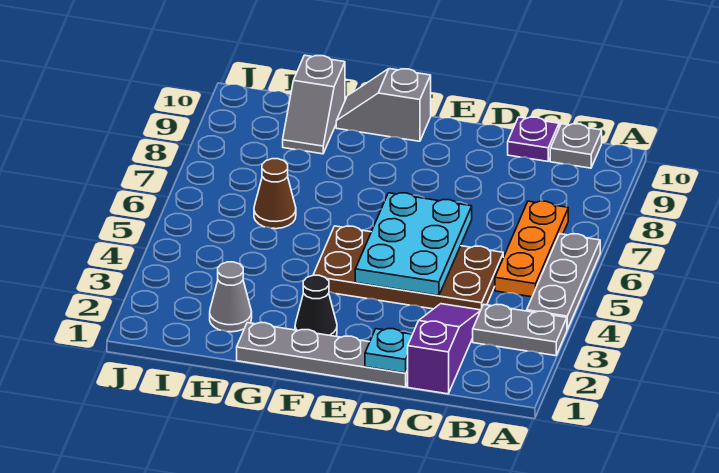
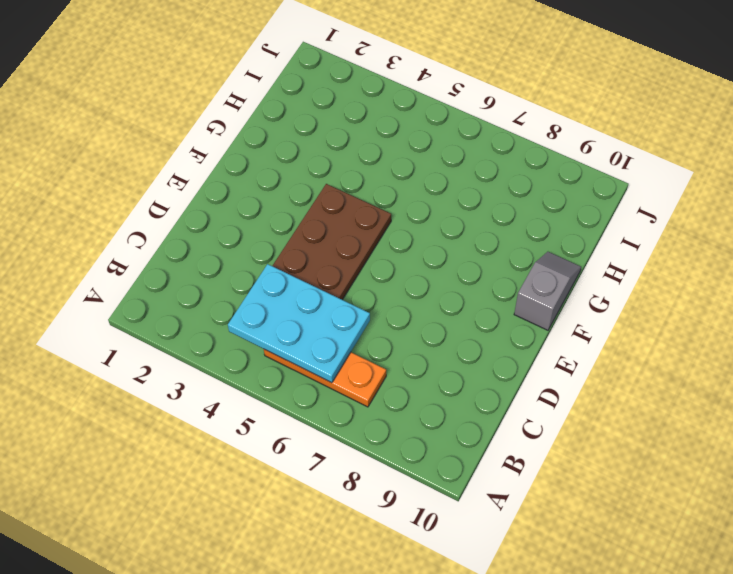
cyan 2x3 plate [228,264,370,383] -> cyan 2x3 plate moved to [355,193,472,296]
none -> grey 1x2 plate [473,304,567,356]
none -> grey 1x3 plate [527,234,600,329]
none -> grey 1x1 plate [550,124,602,168]

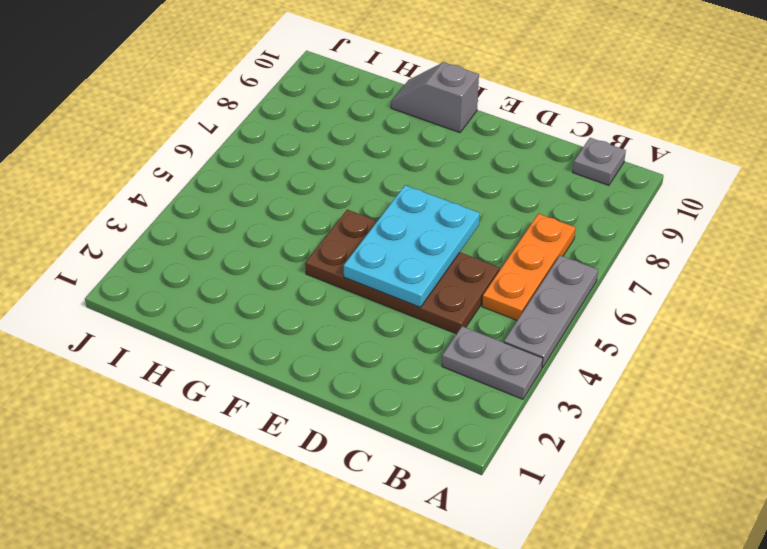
none -> purple 1x3 slope [407,304,481,394]
none -> purple 1x1 plate [508,117,559,161]
none -> grey 1x4 plate [237,323,408,387]

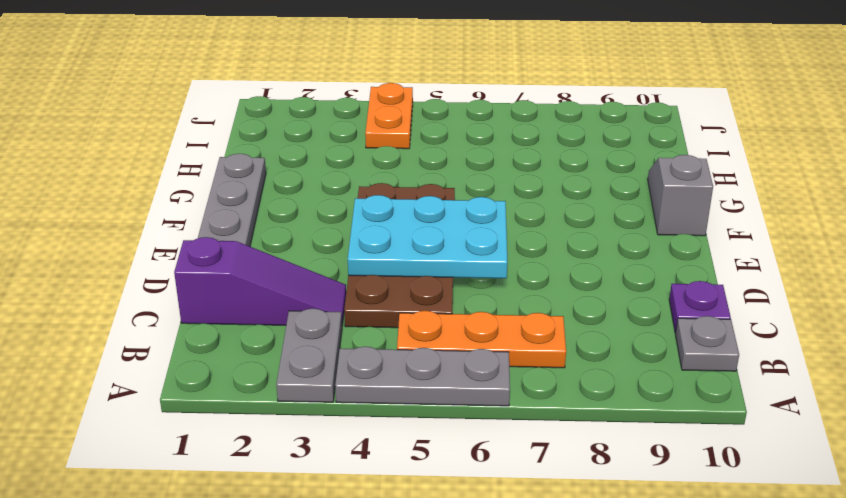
orange 1x2 plate [365,83,413,149] -> none
none -> black 1x1 cone [295,275,337,336]
none -> grey 1x1 cone [210,262,252,332]
none -> brown 1x1 cone [254,159,296,229]

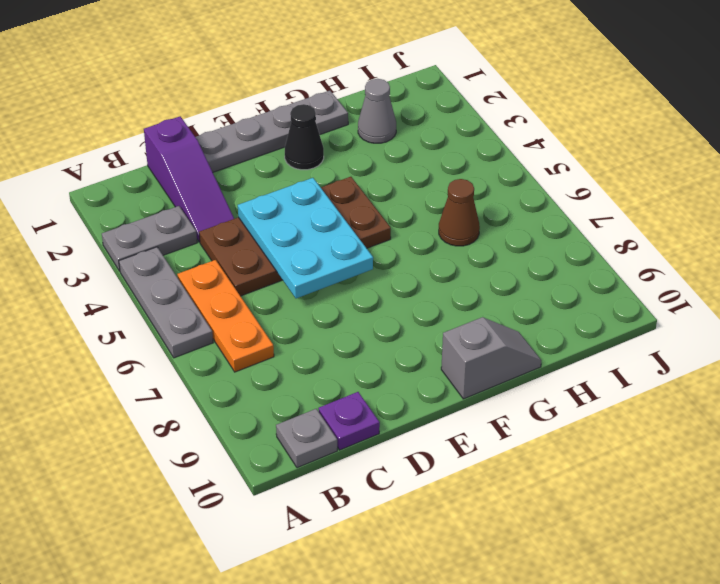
none -> grey 1x2 slope [283,55,345,154]
none -> cyan 1x1 plate [365,329,412,373]

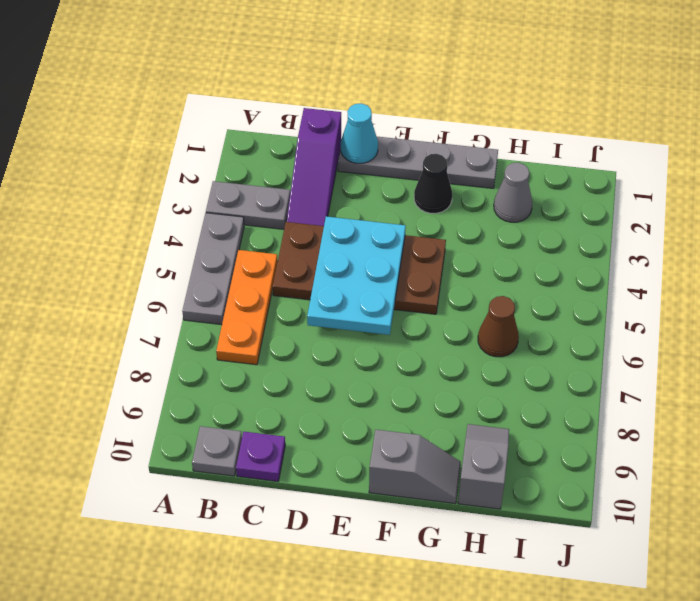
cyan 1x1 cone [341,104,378,163] -> cyan 1x1 plate [365,329,412,373]

